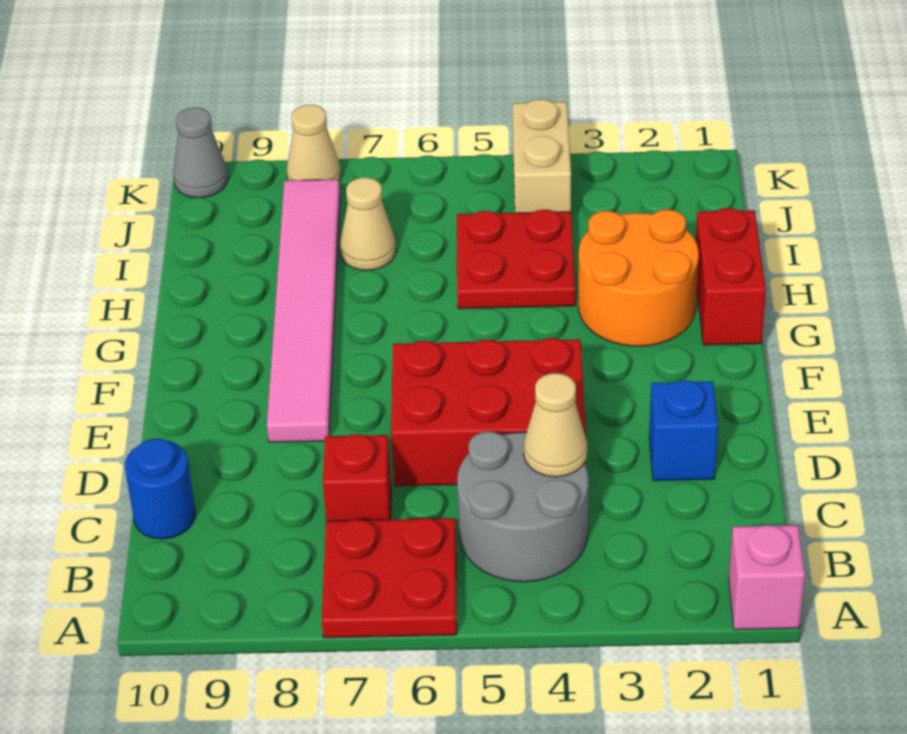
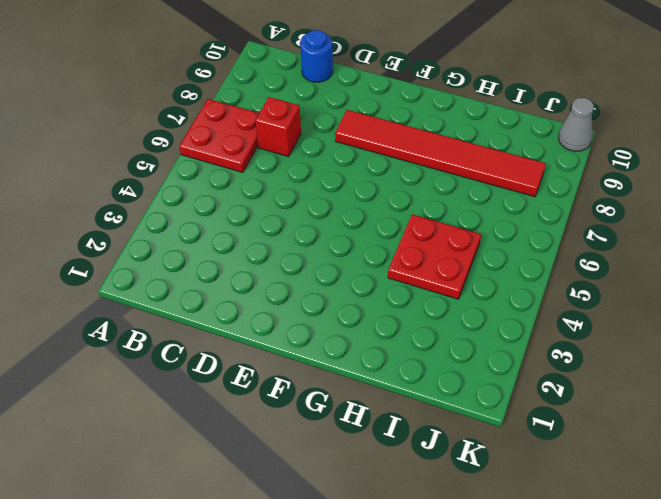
red 1x6 tile [335,110,546,197] -> pink 1x6 tile [267,179,340,442]
none -> pink 1x1 brick [729,525,805,630]
none -> grey 2x2 round brick [457,431,589,582]
none -> blue 1x1 brick [649,380,718,481]

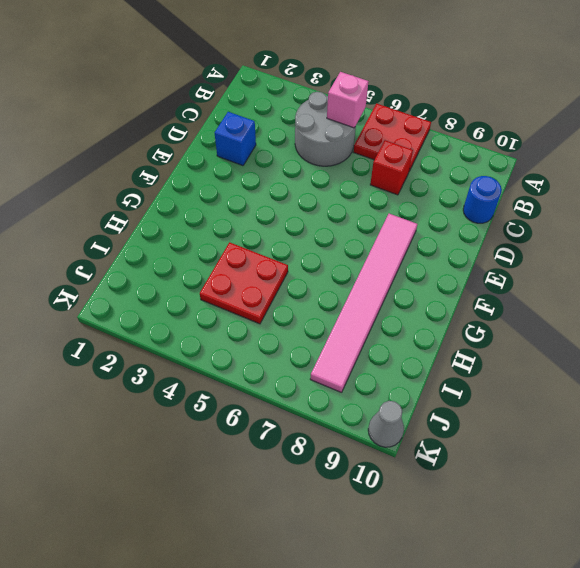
pink 1x1 brick [327,72,369,128] -> pink 1x1 brick moved to [729,525,805,630]
none -> red 2x3 brick [391,338,586,486]
none -> red 1x2 brick [696,208,766,345]
none -> orange 2x2 round brick [578,210,699,346]

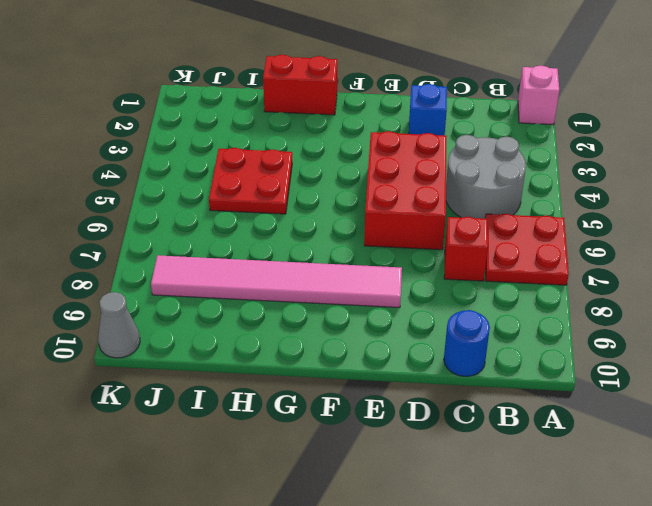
none -> orange 2x2 round brick [578,210,699,346]
none -> tan 1x1 cone [340,177,396,270]
none -> tan 1x2 brick [512,99,571,213]

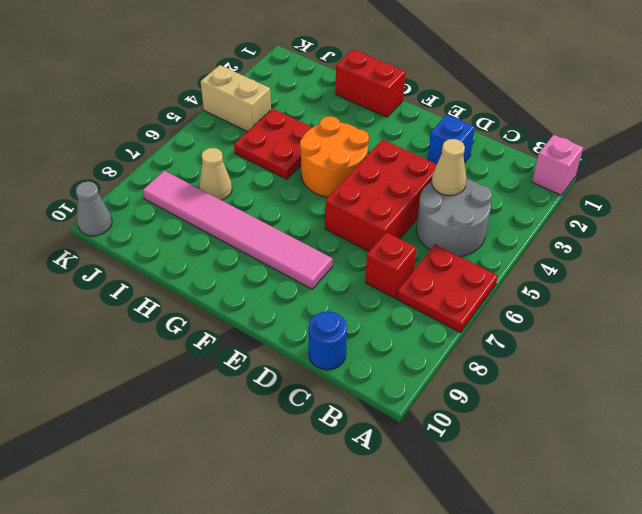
orange 2x2 round brick [300,116,369,197] -> orange 2x2 round brick moved to [578,210,699,346]
none -> tan 1x1 cone [287,105,341,182]

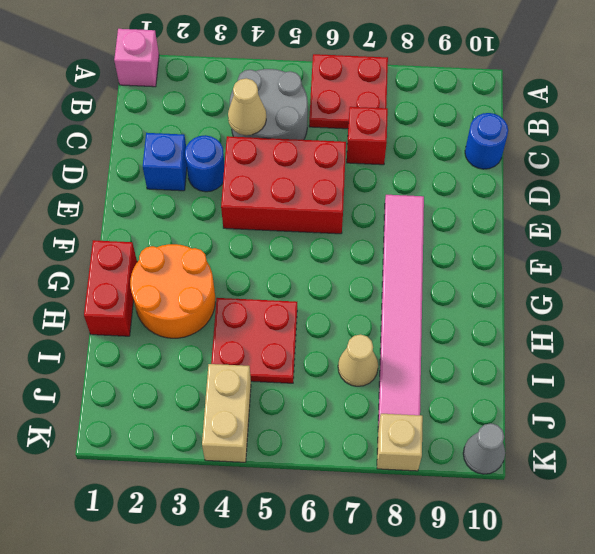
blue 1x1 round brick [185,135,224,192] -> none
tan 1x1 brick [377,414,423,471] -> tan 1x1 cone [287,105,341,182]

